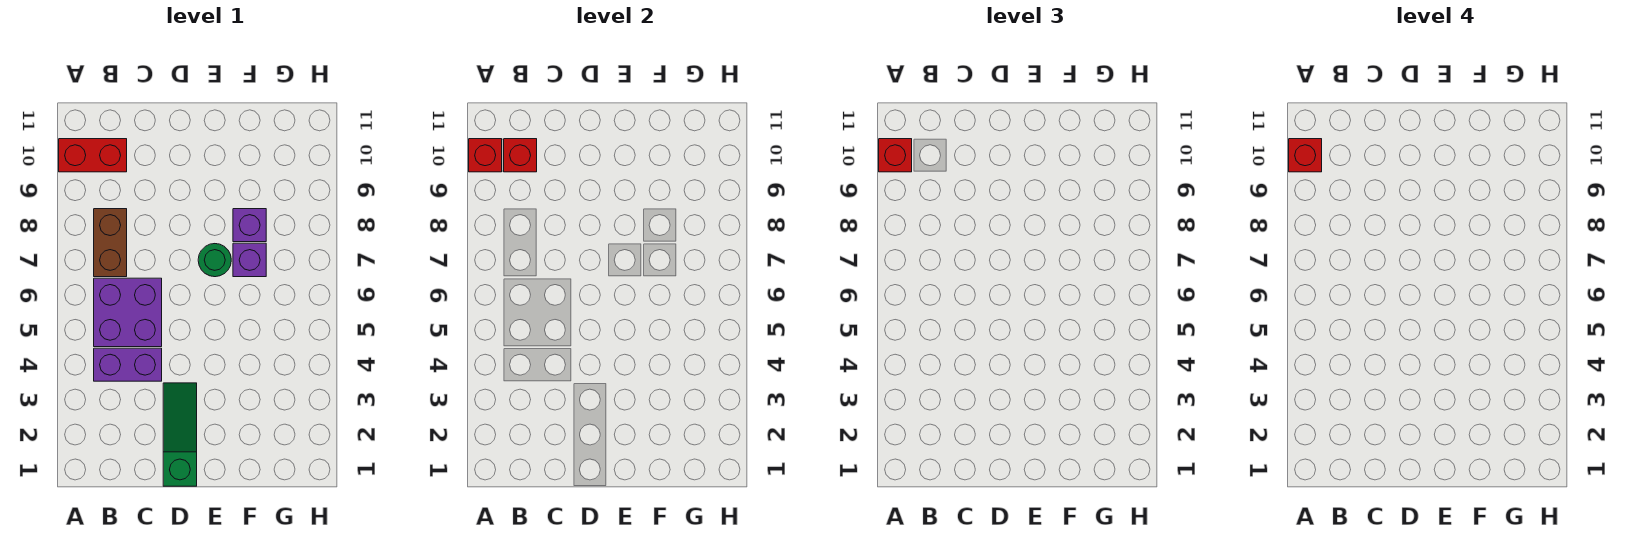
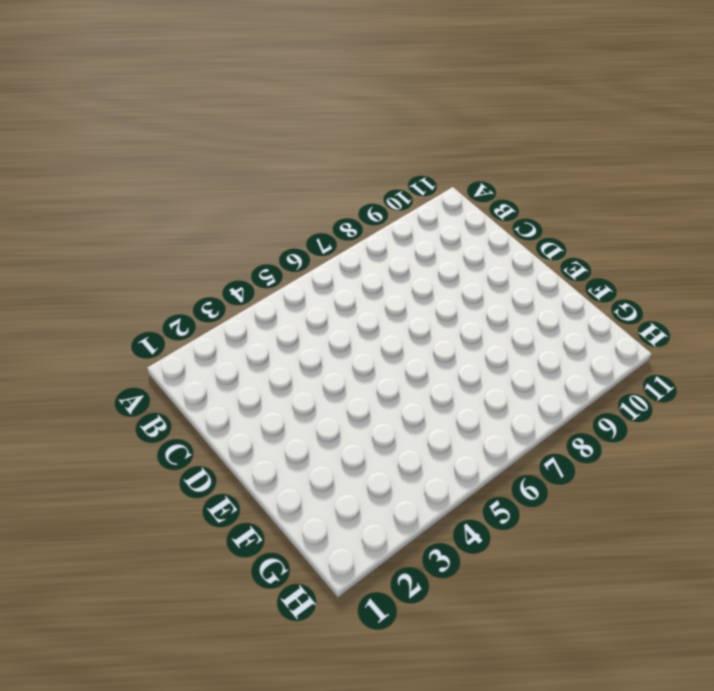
none -> red 1x2 brick [59,139,127,172]
none -> purple 1x2 brick [94,348,162,381]
none -> purple 2x2 brick [94,278,162,347]

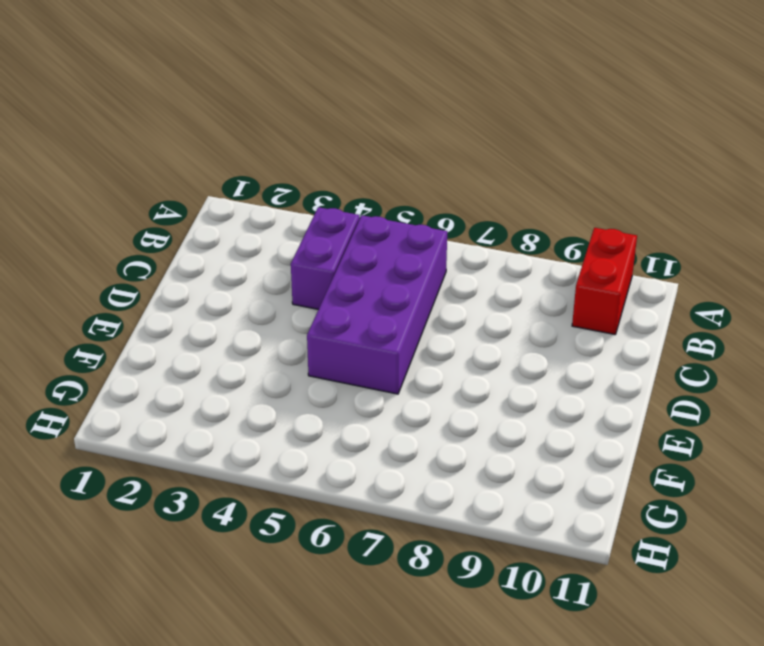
purple 2x4 brick [307,215,447,394] -> purple 2x2 brick [94,278,162,347]
none -> brown 1x2 brick [94,209,127,277]
none -> green 1x3 slope [163,383,197,486]
none -> green 1x1 round brick [198,244,231,277]

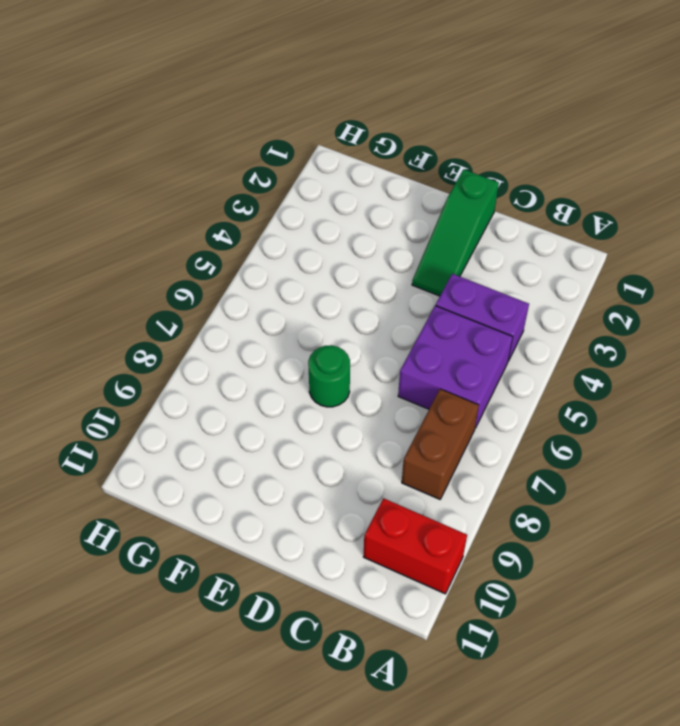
none -> purple 1x1 brick [233,243,266,277]
none -> purple 1x1 brick [233,209,266,242]
none -> red 1x1 brick [469,139,502,172]

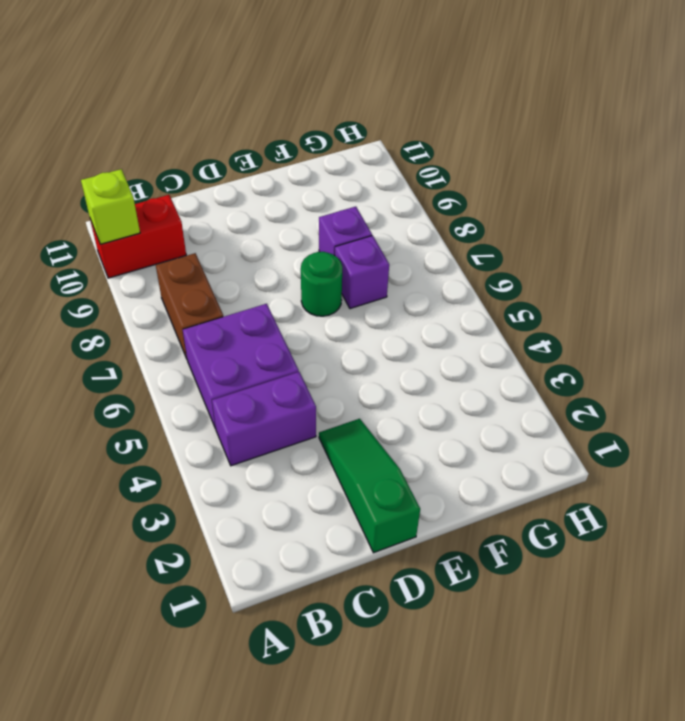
lime 1x1 brick [81,169,140,244] -> red 1x1 brick [469,139,502,172]
none -> red 1x1 brick [504,139,537,172]
none -> red 1x1 brick [879,139,912,172]
none -> red 1x1 brick [1289,139,1322,172]

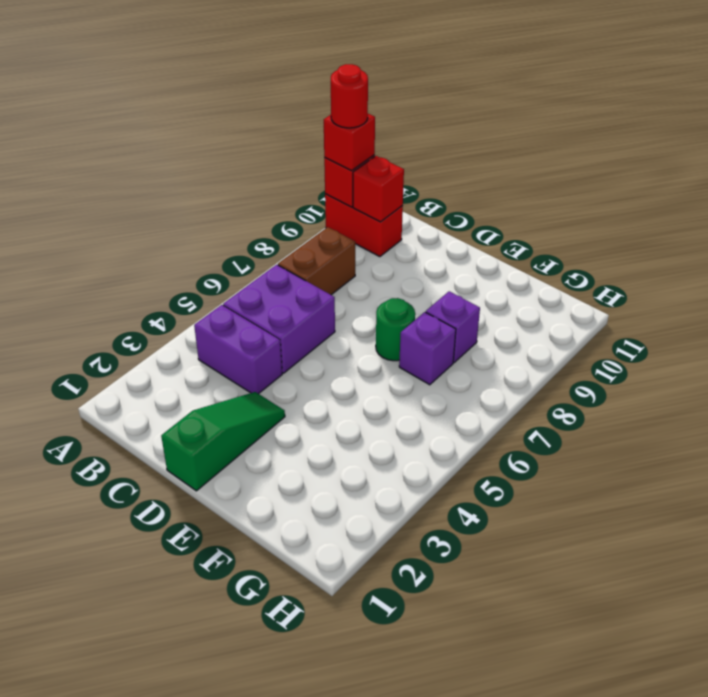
red 1x1 round brick [331,64,368,128] -> red 1x1 brick [1289,139,1322,172]

